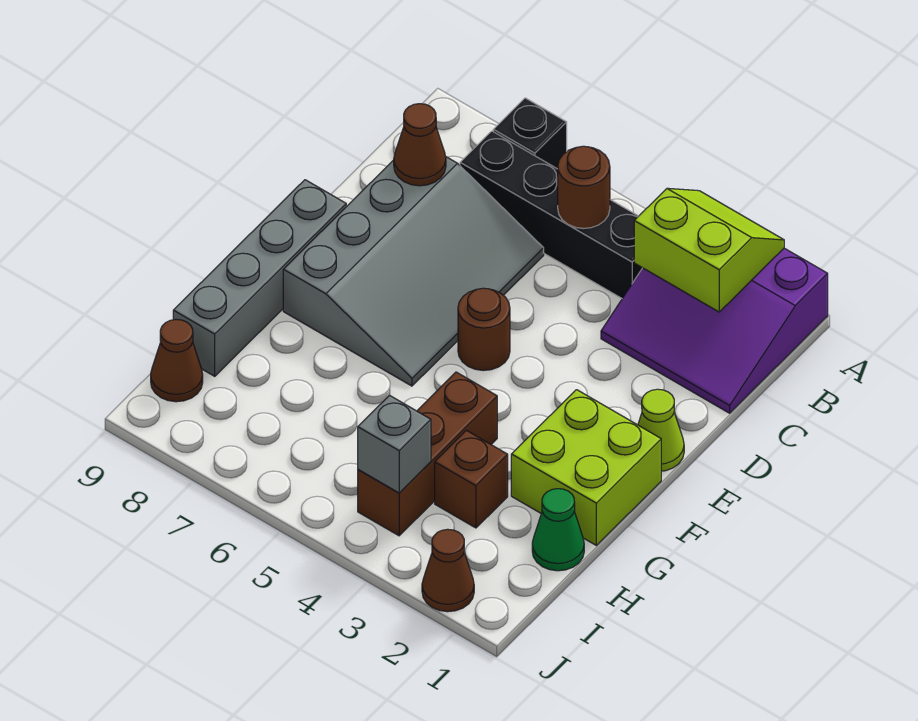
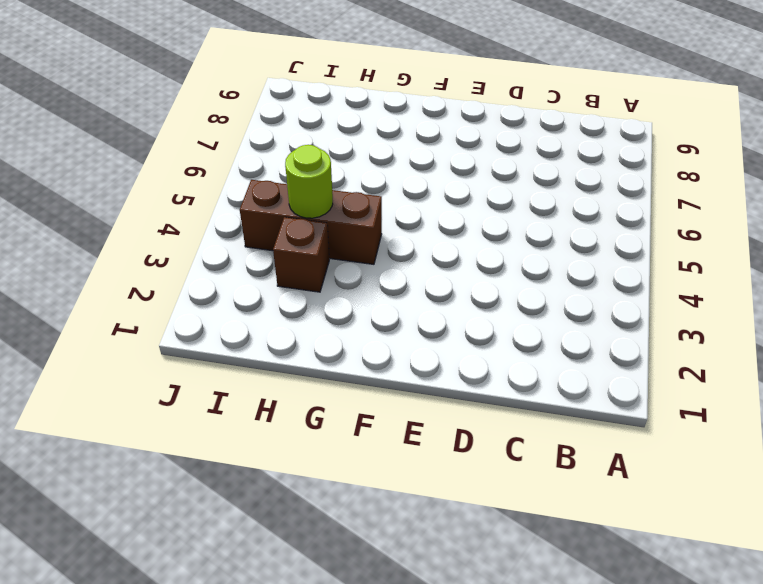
lime 1x1 round brick [285,145,333,218] -> none
none -> purple 3x3 slope [601,248,828,413]
none -> black 1x1 brick [493,98,567,169]
none -> black 1x4 brick [460,131,642,298]

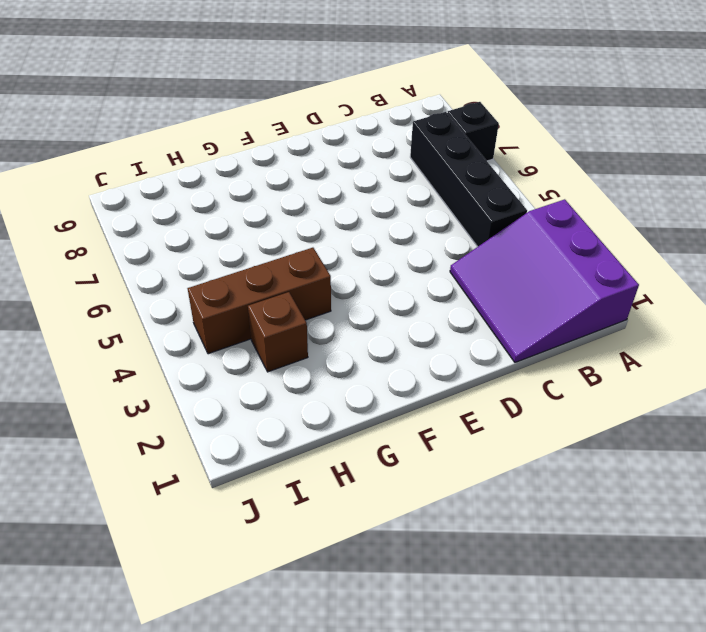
none -> grey 3x4 slope [283,157,544,386]
none -> lime 1x1 cone [638,389,684,471]
none -> brown 1x1 round brick [458,288,510,371]

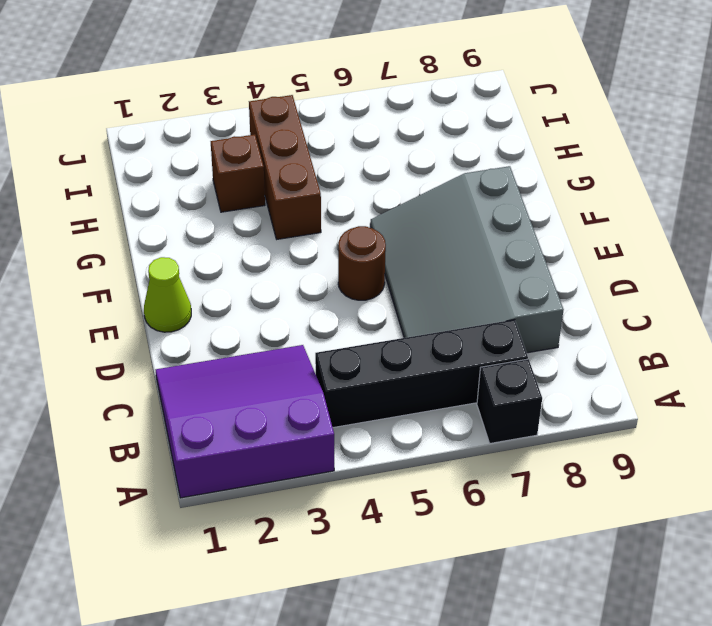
none -> grey 1x4 brick [173,180,346,376]
none -> lime 2x2 brick [511,390,661,545]
none -> green 1x1 cone [532,489,584,571]

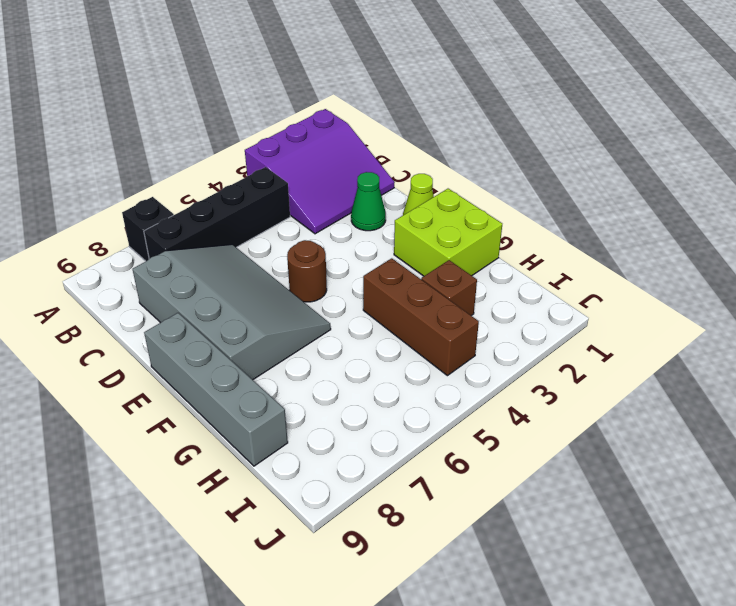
green 1x1 cone [351,172,386,231] -> green 1x1 cone moved to [532,489,584,571]
none -> brown 1x1 cone [151,320,203,402]
none -> brown 1x1 cone [422,529,474,612]
none -> lime 2x2 slope [634,188,784,312]

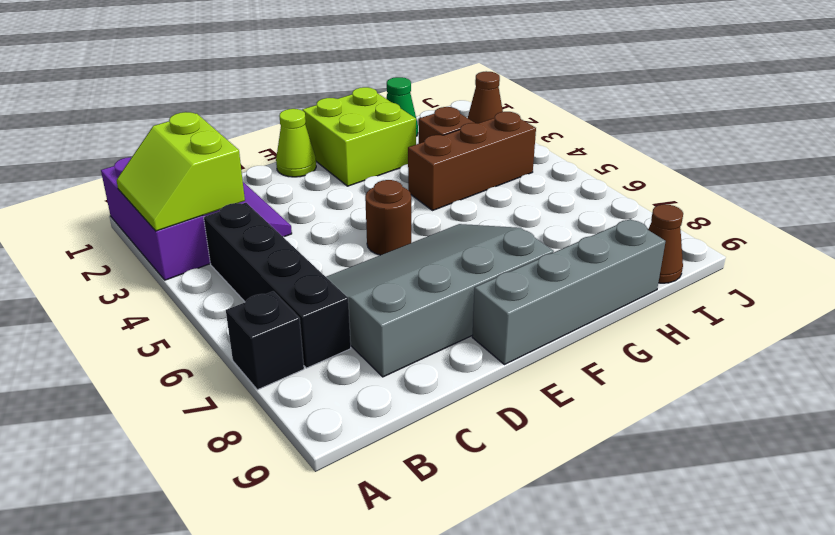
none -> brown 1x1 round brick [558,146,610,229]
none -> brown 1x1 cone [394,104,446,186]
none -> grey 1x1 brick [358,395,431,493]

